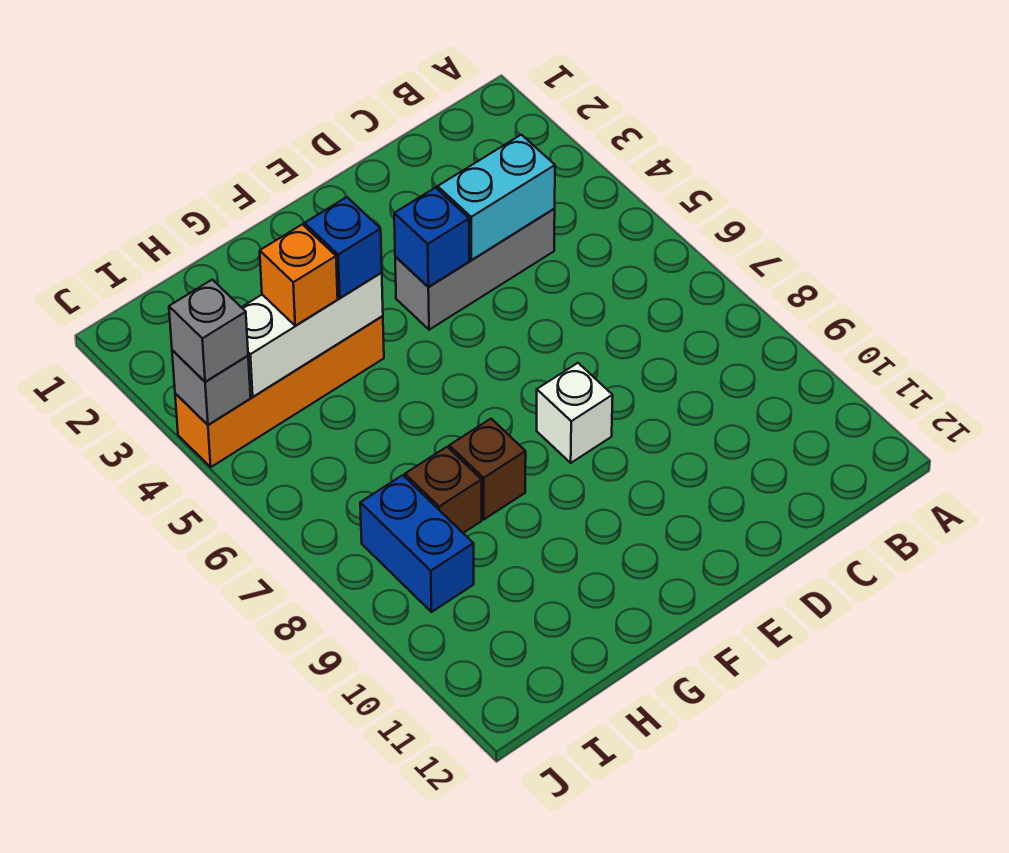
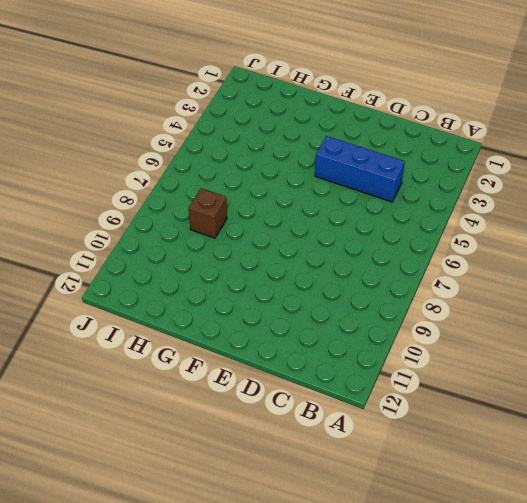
blue 1x3 brick [315,136,405,202] -> grey 1x3 brick [395,209,555,330]
none -> white 1x1 brick [537,363,613,463]
none -> orange 1x4 brick [175,316,384,467]
none -> brown 1x1 brick [449,419,526,519]

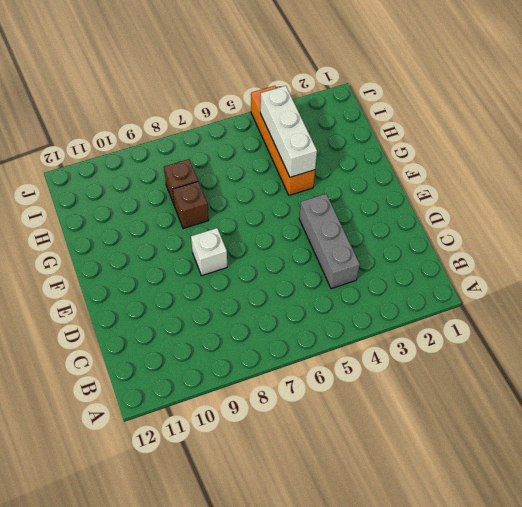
none -> blue 1x2 brick [360,475,474,612]
none -> cyan 1x2 brick [438,135,555,260]
none -> blue 1x1 brick [394,188,469,287]

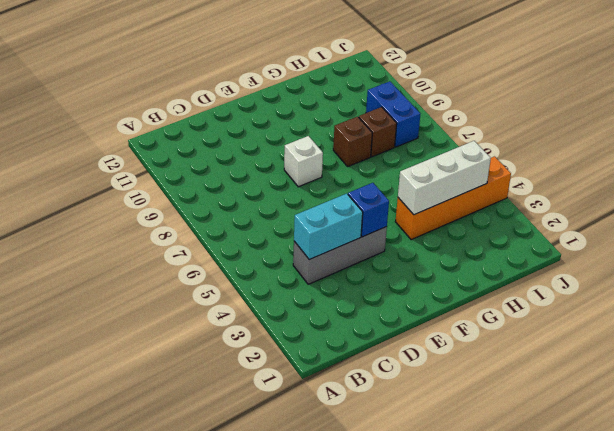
none -> grey 1x1 brick [172,350,251,425]
none -> blue 1x1 brick [305,197,382,298]
none -> orange 1x1 brick [260,224,338,326]

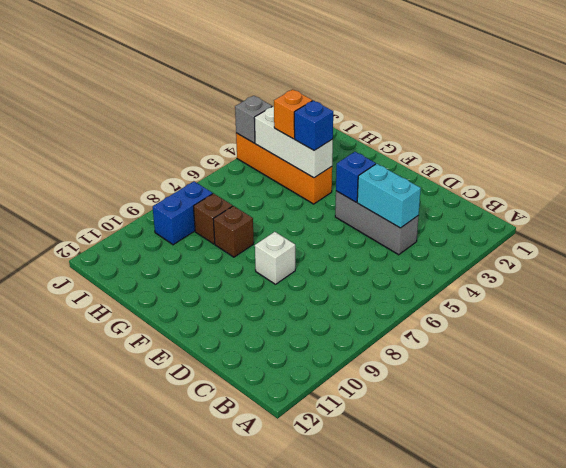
none -> grey 1x1 brick [169,280,248,382]

